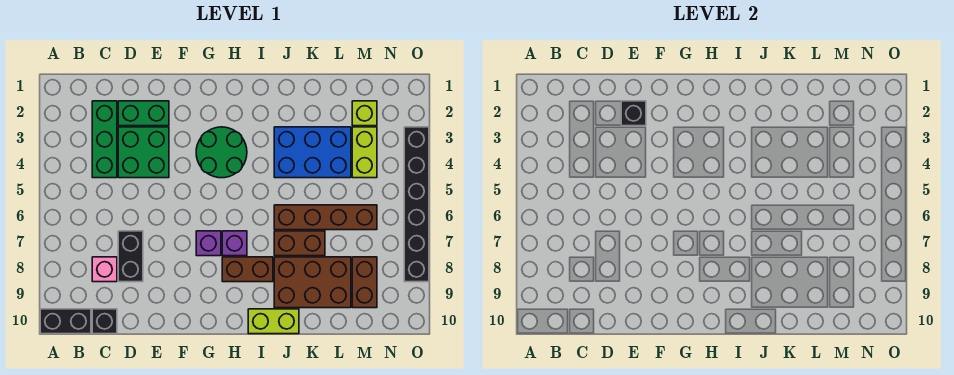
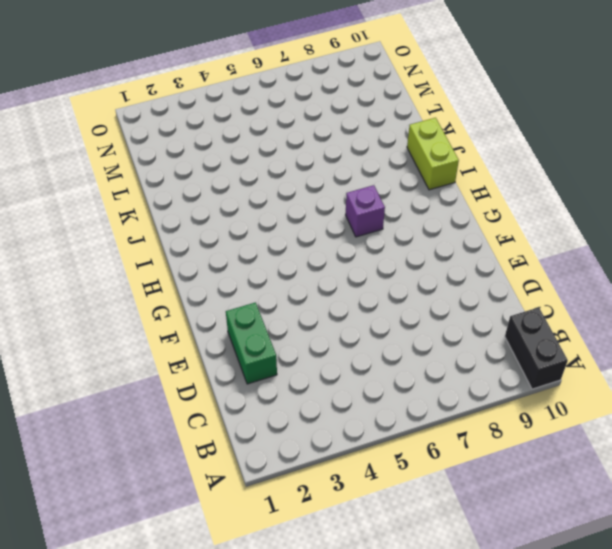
none -> green 1x3 brick [92,101,117,178]
none -> pink 1x1 brick [92,257,117,282]
none -> black 1x1 brick [92,309,117,334]

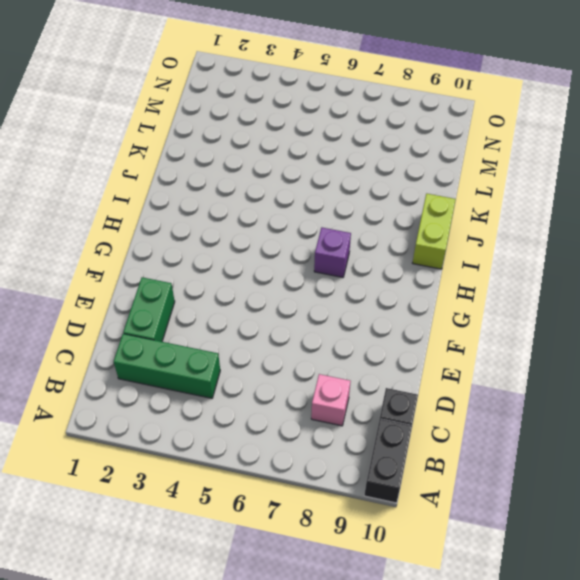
none -> green 2x2 brick [118,127,169,178]
none -> black 1x2 brick [118,231,143,282]
none -> green 2x2 round brick [196,127,247,178]

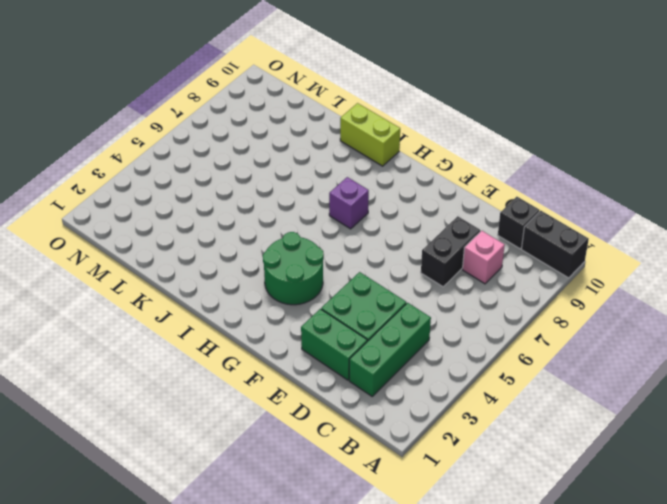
none -> purple 1x1 brick [196,231,221,256]
none -> brown 1x2 brick [222,257,273,282]
none -> blue 2x3 brick [274,127,351,178]

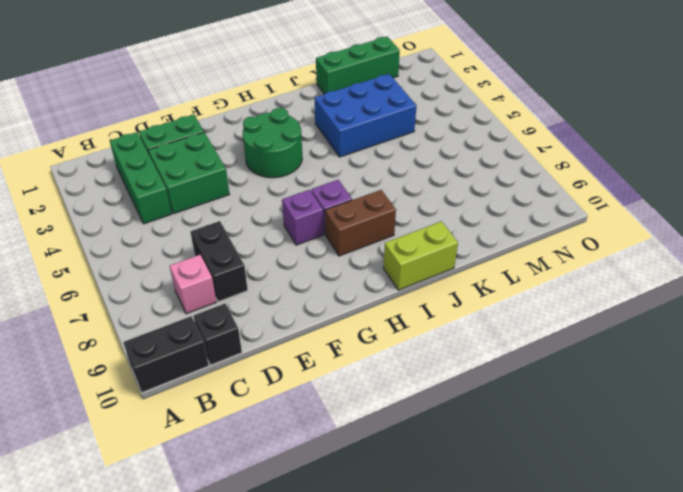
green 1x3 brick [316,37,400,94] -> none
none -> brown 1x4 brick [274,205,377,230]
none -> brown 1x2 brick [274,231,325,256]
none -> brown 2x3 brick [274,257,351,308]

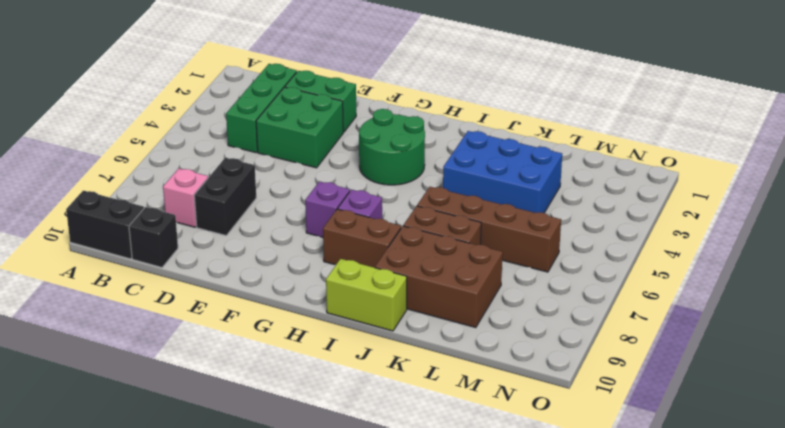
none -> lime 1x1 brick [352,101,377,126]
none -> lime 1x2 brick [352,127,377,178]
none -> brown 1x2 brick [352,257,377,308]

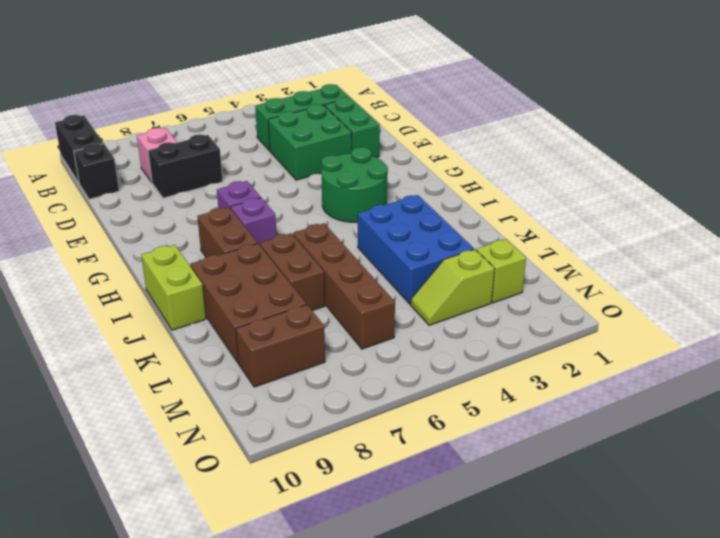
lime 1x2 slope [411,249,495,325] -> lime 1x2 brick [352,127,377,178]
none -> black 1x6 brick [404,127,429,282]
none -> black 1x1 brick [621,101,646,126]

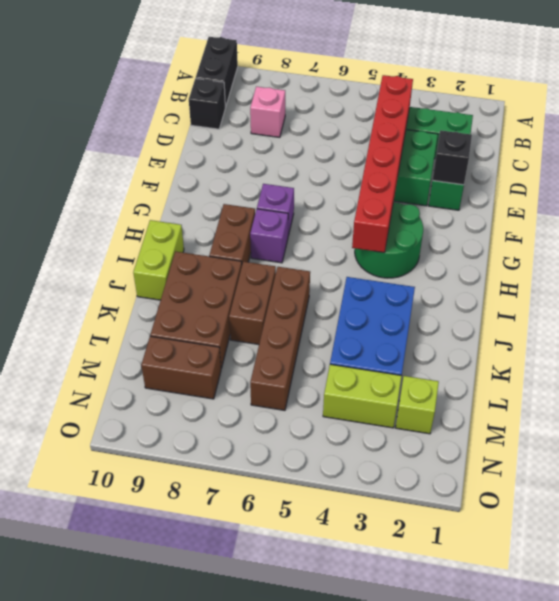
red 1x6 brick [352,75,413,253] -> none
none -> black 1x2 brick [118,231,143,282]
none -> black 1x6 brick [404,127,429,282]

